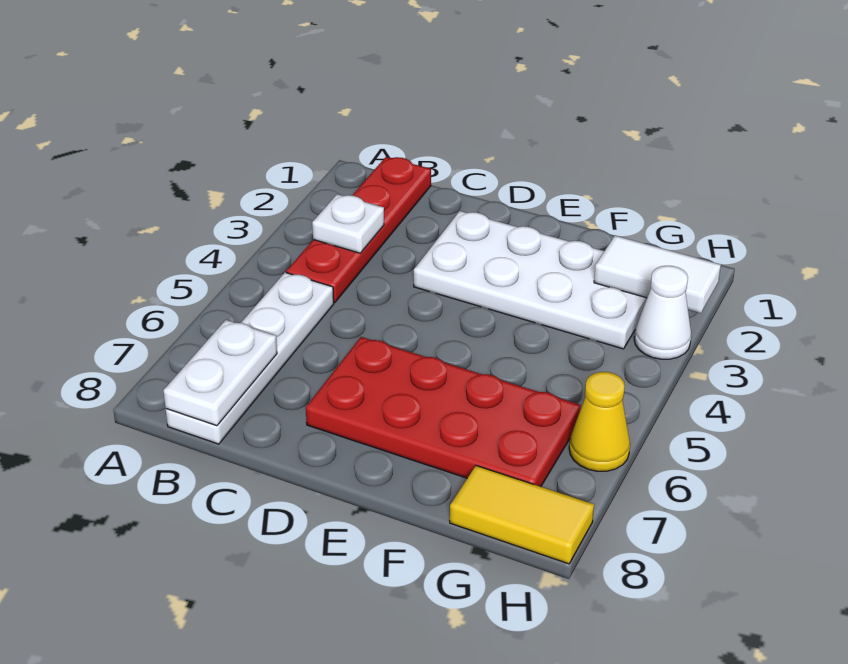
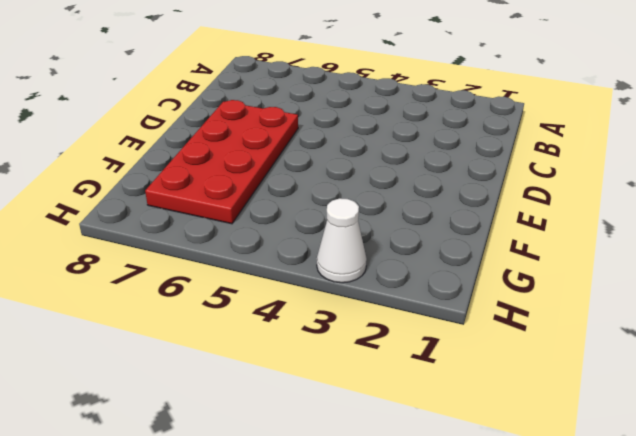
none -> red 1x4 plate [286,157,431,303]
none -> white 1x4 plate [166,273,334,444]

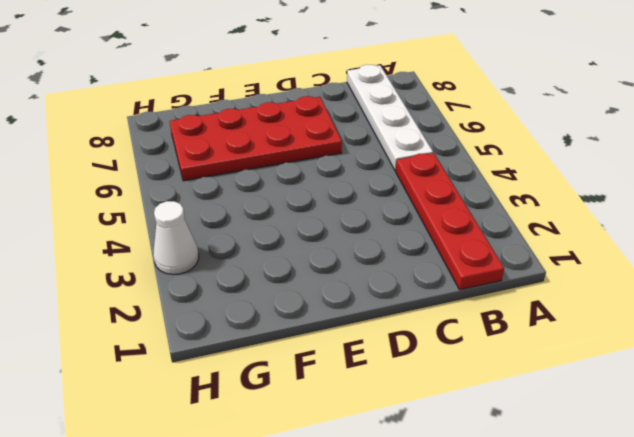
none -> white 2x4 plate [414,211,647,349]
none -> yellow 1x2 tile [450,466,594,564]

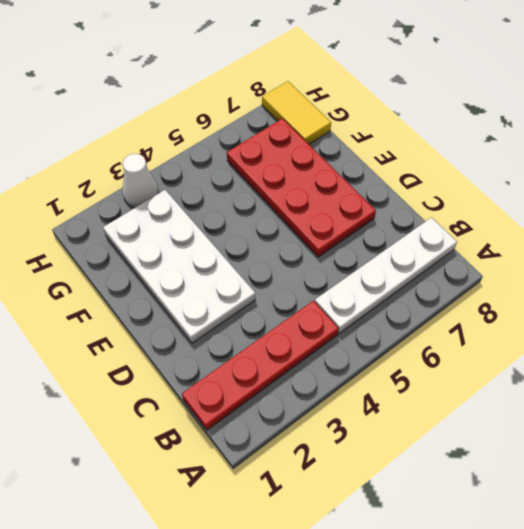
none -> yellow 1x1 cone [569,372,630,471]
none -> white 1x1 plate [312,194,384,253]

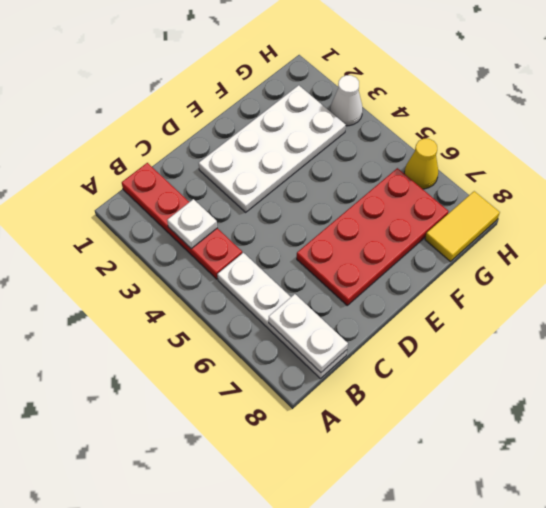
none -> white 1x2 tile [594,236,721,313]

